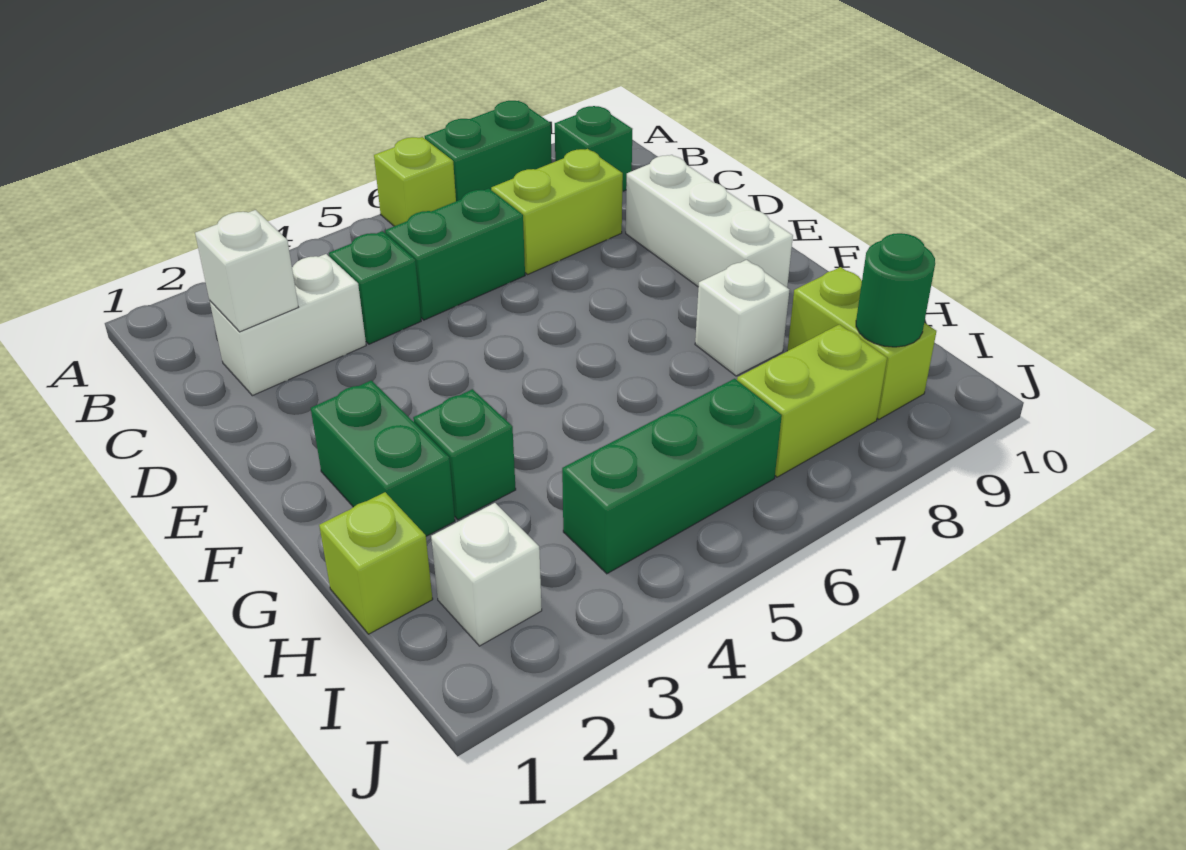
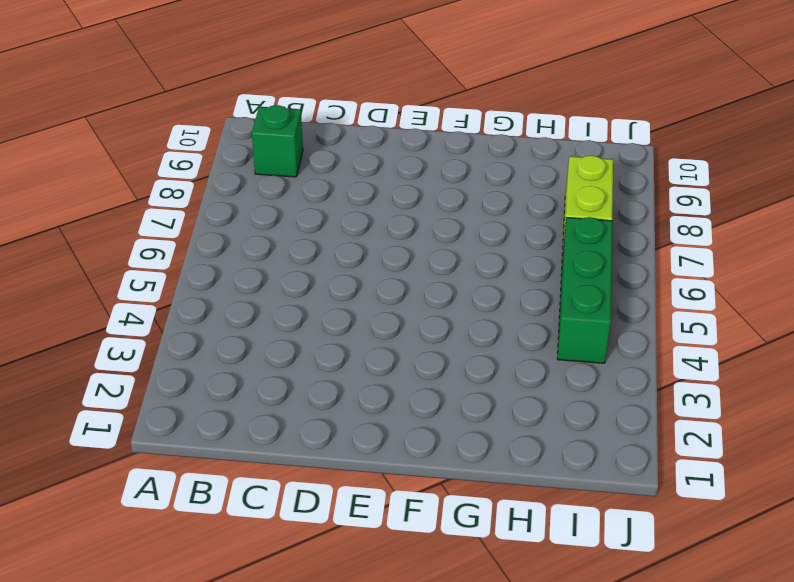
none -> lime 1x1 brick [374,137,456,226]
none -> green 1x2 brick [425,101,552,201]
none -> white 1x2 brick [210,254,366,396]

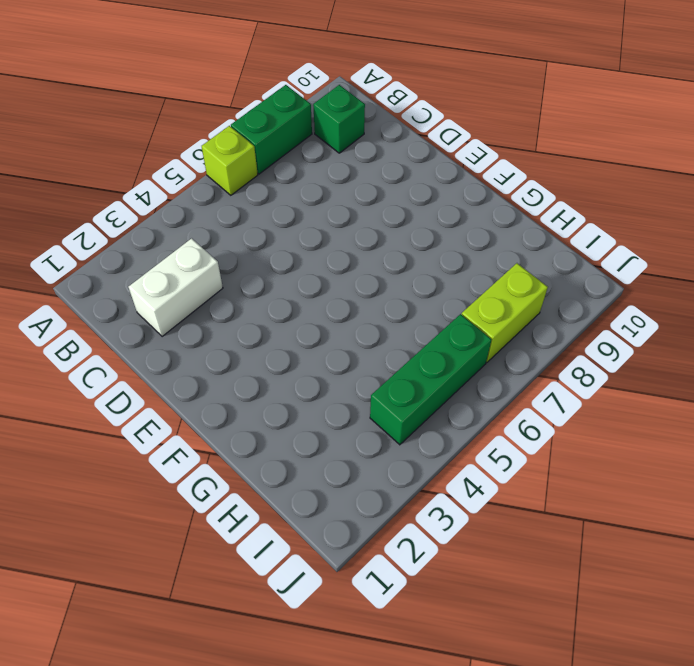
none -> green 1x1 brick [329,231,421,344]
none -> green 1x2 brick [385,188,525,320]
none -> lime 1x2 brick [491,149,623,274]

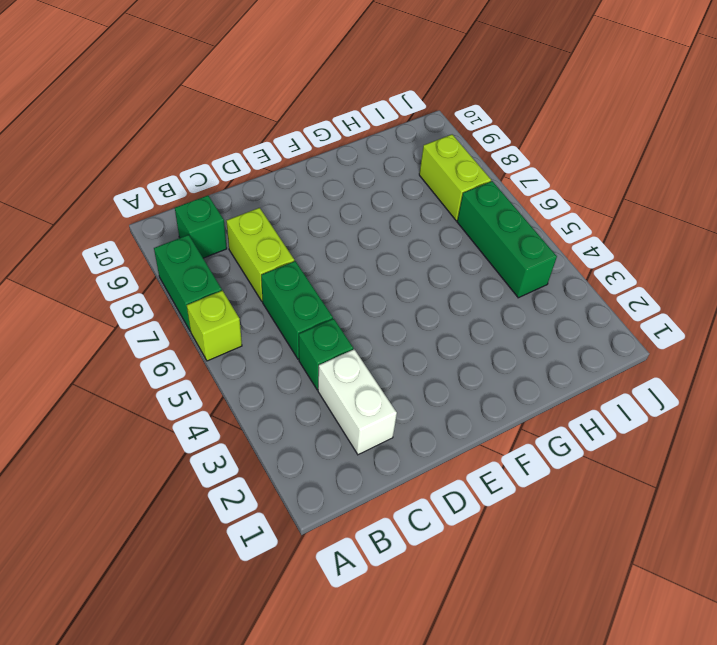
none -> white 1x3 brick [626,155,793,287]
none -> green 1x2 brick [311,380,455,536]
none -> green 1x1 brick [413,389,516,520]

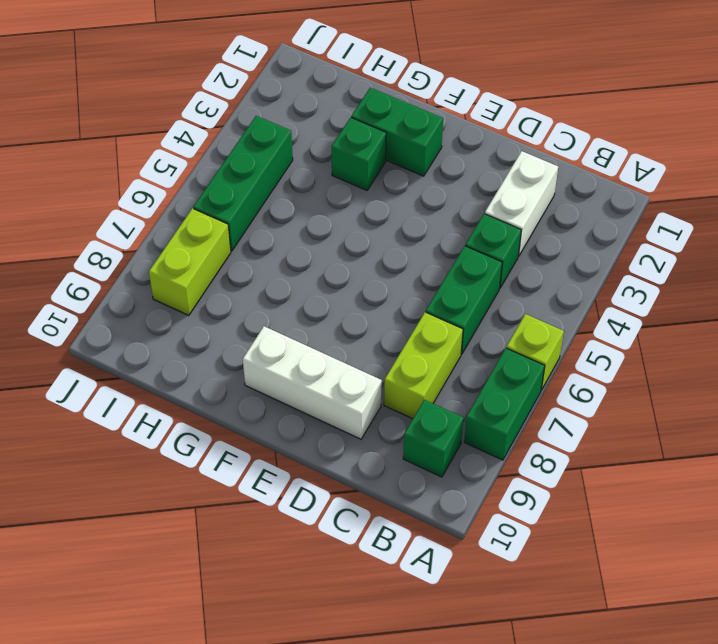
none -> white 1x1 brick [695,260,789,376]
none -> lime 1x1 brick [319,492,433,634]
none -> lime 1x2 brick [787,267,936,419]

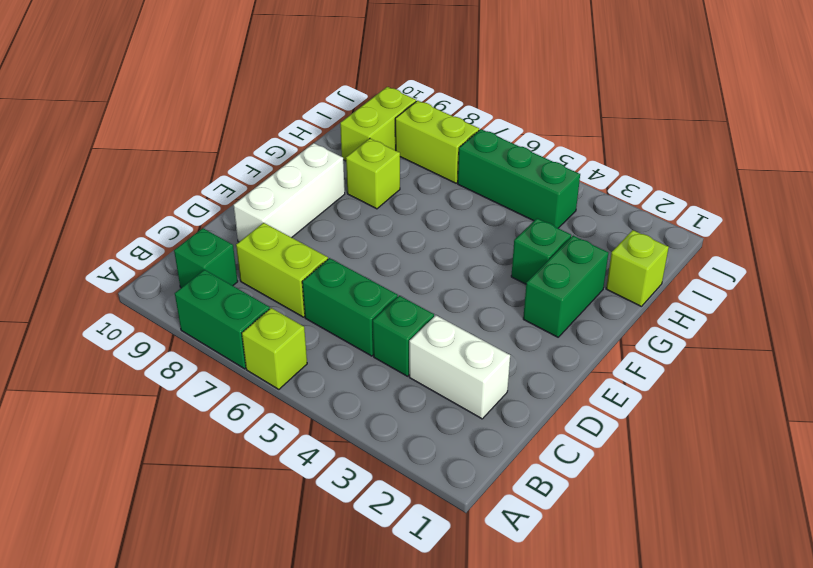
lime 1x1 brick [346,139,400,209] -> white 1x1 brick [695,260,789,376]
none -> white 1x1 brick [431,503,542,646]
none -> white 1x1 brick [195,210,298,332]
none -> green 1x1 round brick [856,233,935,347]

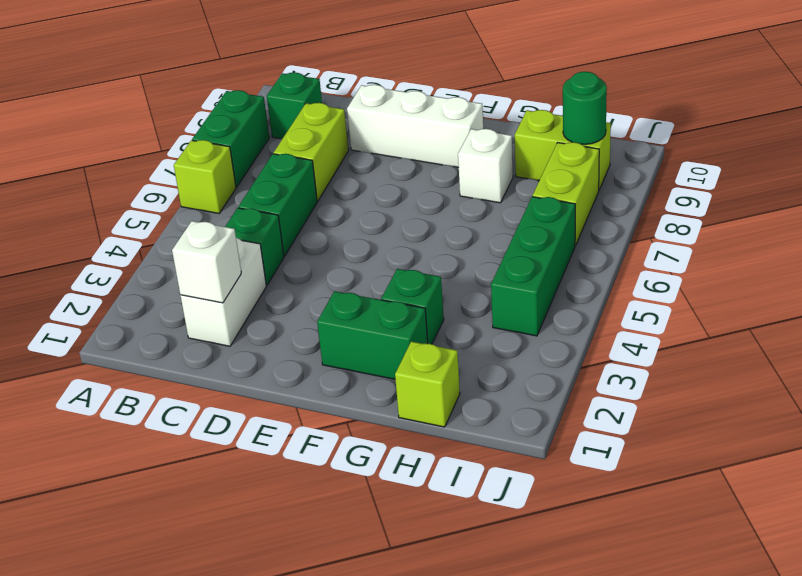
none -> white 1x1 brick [431,503,542,646]

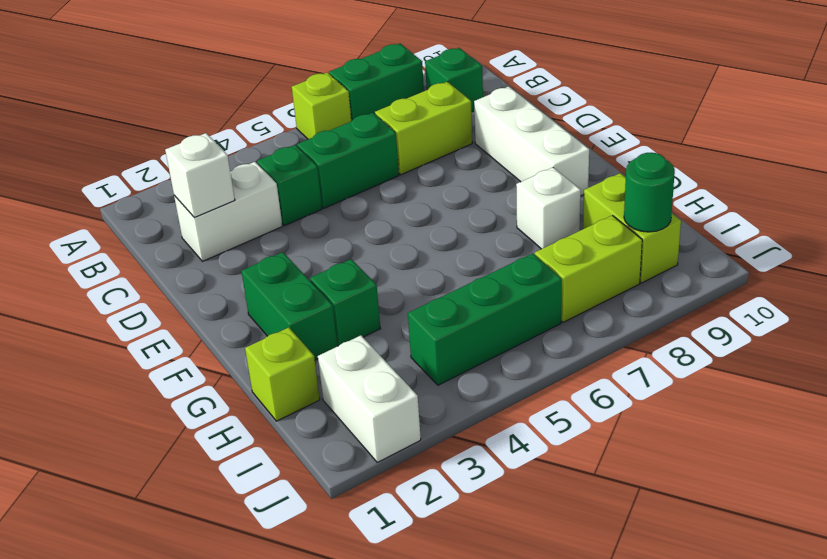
white 1x2 brick [318,336,421,462] -> white 1x1 brick [431,503,542,646]

